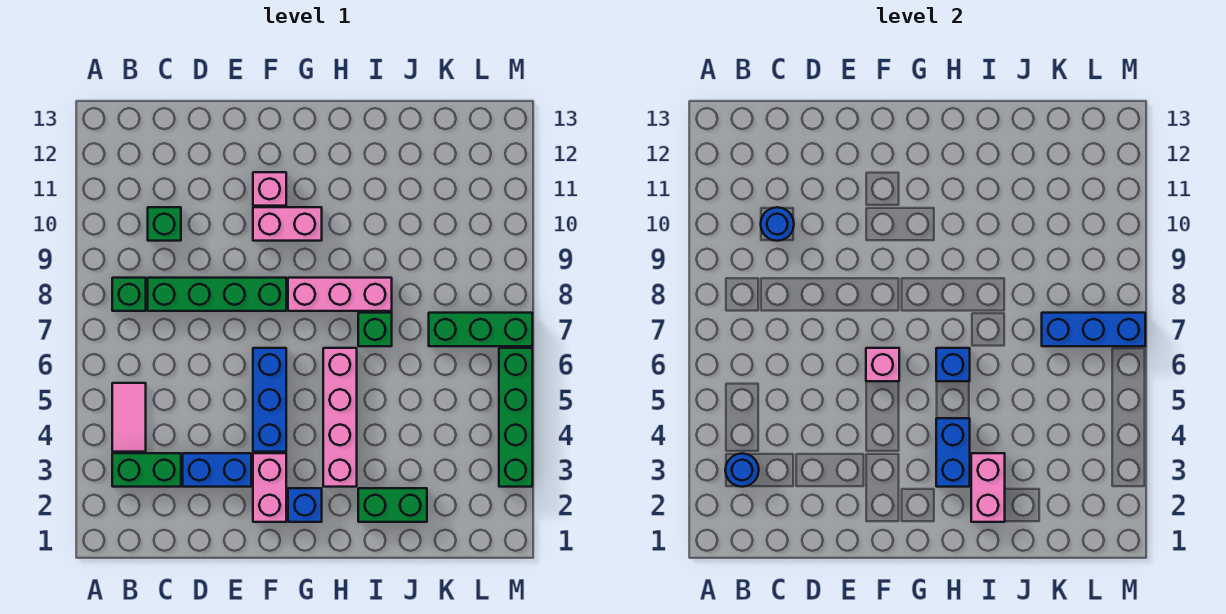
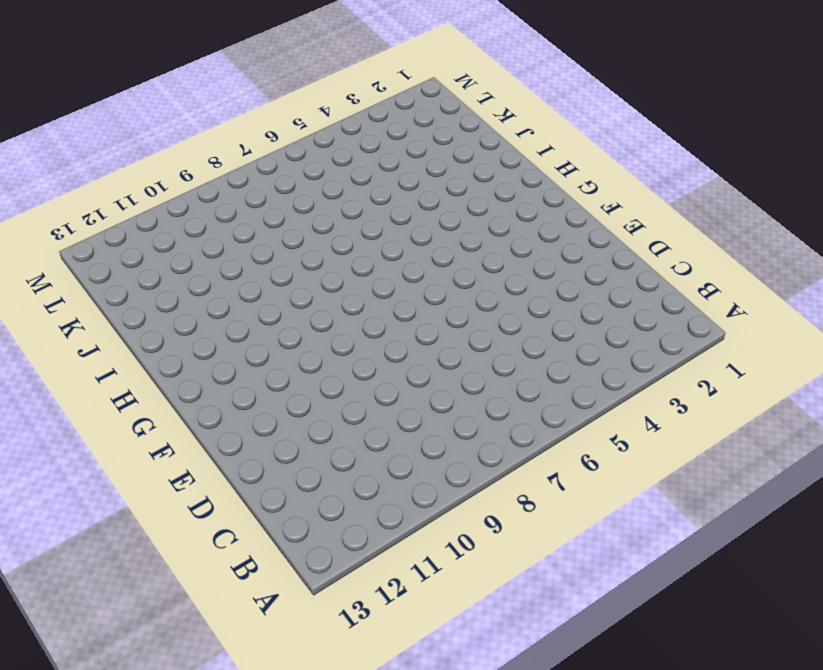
none -> green 1x2 brick [112,453,181,487]
none -> pink 1x2 tile [112,383,146,452]
none -> green 1x1 brick [112,278,146,311]

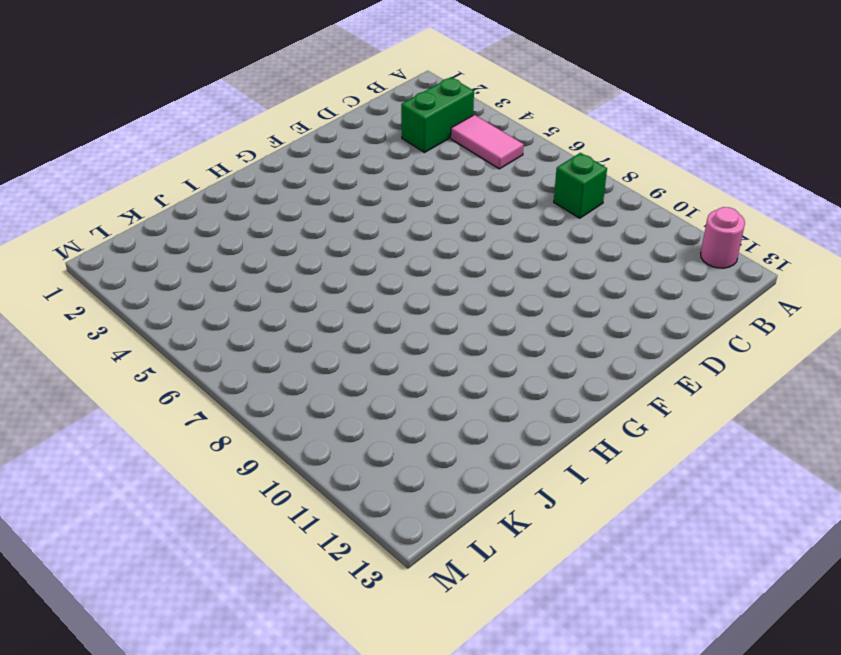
pink 1x1 round brick [701,207,745,268] -> none
none -> green 1x4 brick [148,278,286,311]
none -> green 1x1 brick [148,207,181,241]
none -> blue 1x2 brick [183,453,251,487]

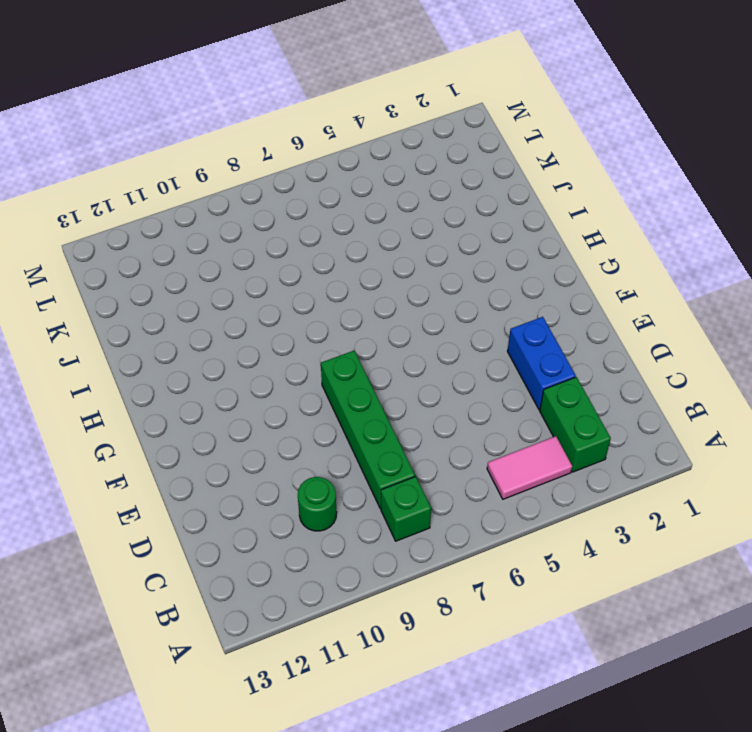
green 1x1 round brick [298,477,337,531] -> green 1x1 brick [148,207,181,241]
none -> pink 1x2 brick [253,453,286,522]
none -> blue 1x3 brick [253,348,286,452]
none -> pink 1x2 brick [253,207,322,241]

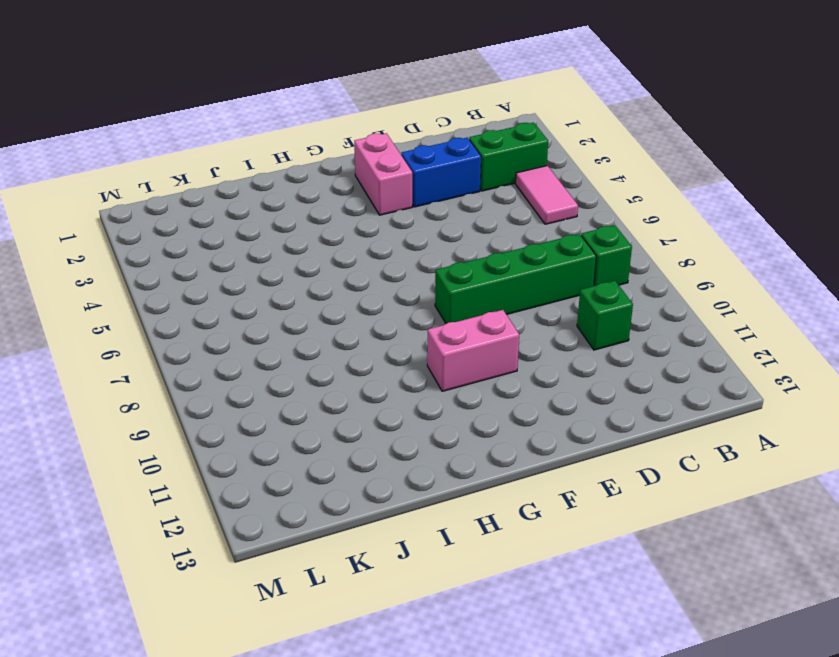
none -> blue 1x3 brick [253,348,286,452]
none -> pink 1x1 brick [253,172,286,206]
none -> blue 1x1 brick [288,488,322,522]

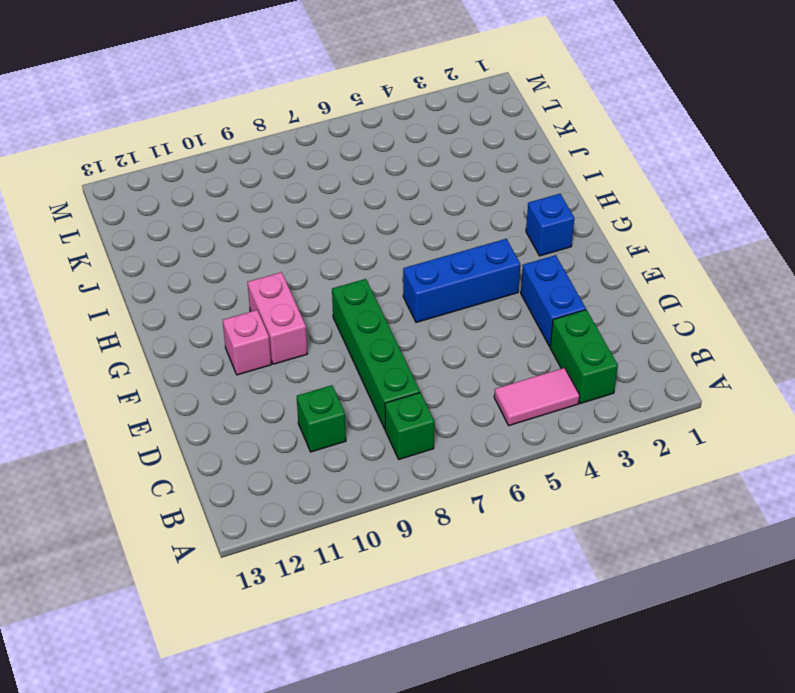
none -> pink 1x2 brick [253,453,286,522]
none -> pink 1x3 brick [288,278,392,311]
none -> pink 1x4 brick [323,348,357,487]

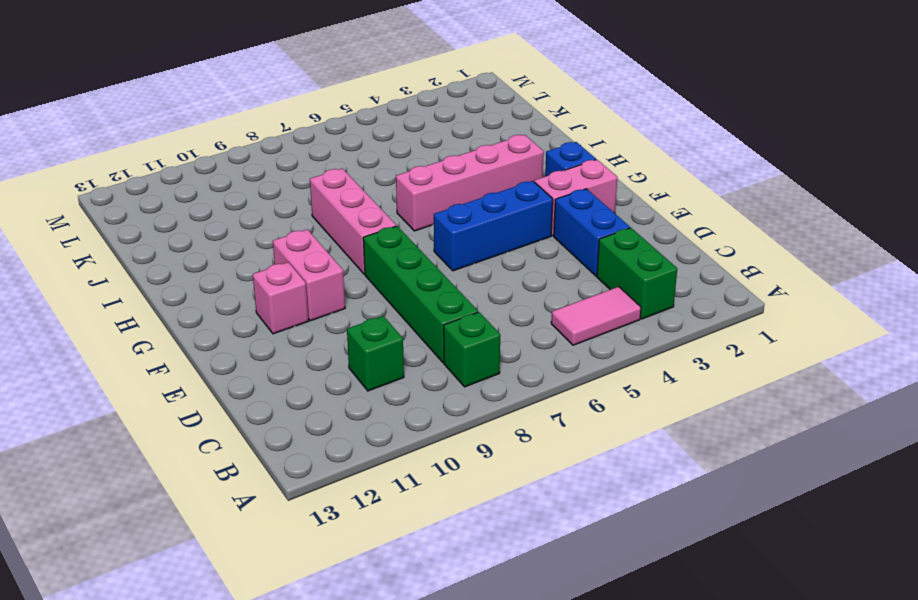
none -> green 1x2 brick [358,488,427,522]
none -> green 1x1 brick [358,313,392,346]
none -> green 1x3 brick [429,313,532,346]

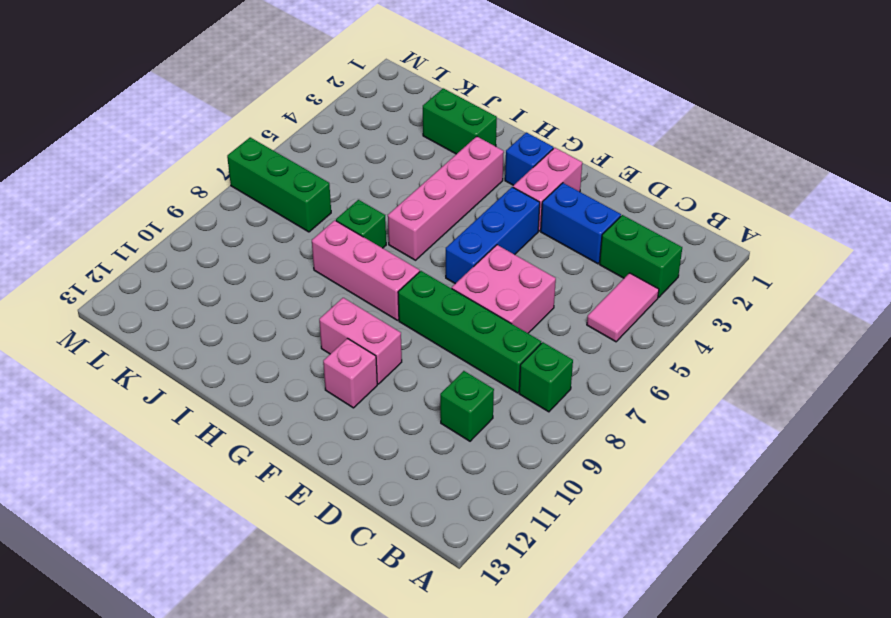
pink 2x2 brick [452,245,556,333] -> none
none -> green 1x4 brick [499,348,532,487]
none -> blue 1x1 round brick [725,453,759,487]
none -> blue 1x1 round brick [761,207,794,241]

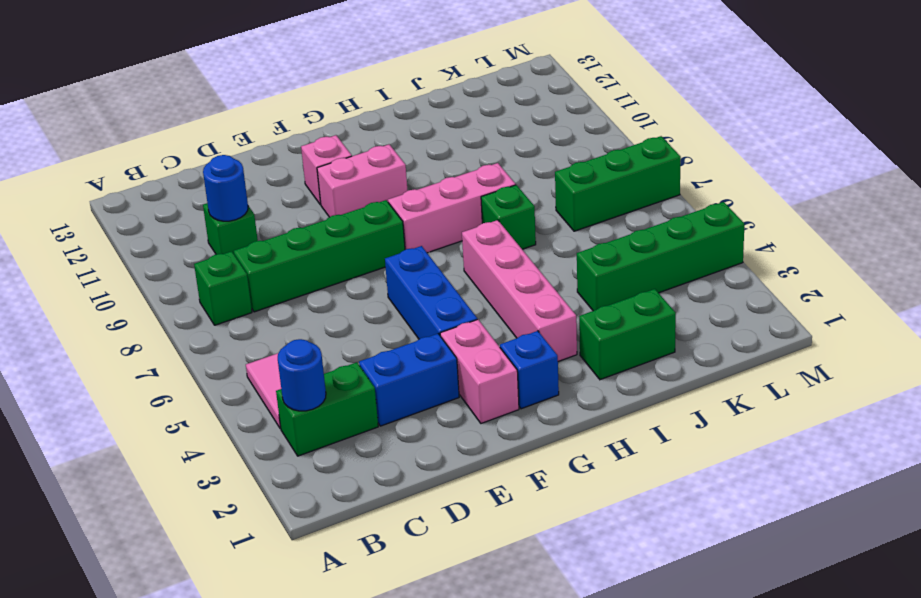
green 1x4 brick [577,202,744,311] -> green 1x4 brick turned to [499,348,532,487]
none -> pink 1x1 brick [866,348,899,381]
none -> blue 1x2 brick [936,418,970,487]
none -> blue 1x1 brick [936,348,970,381]

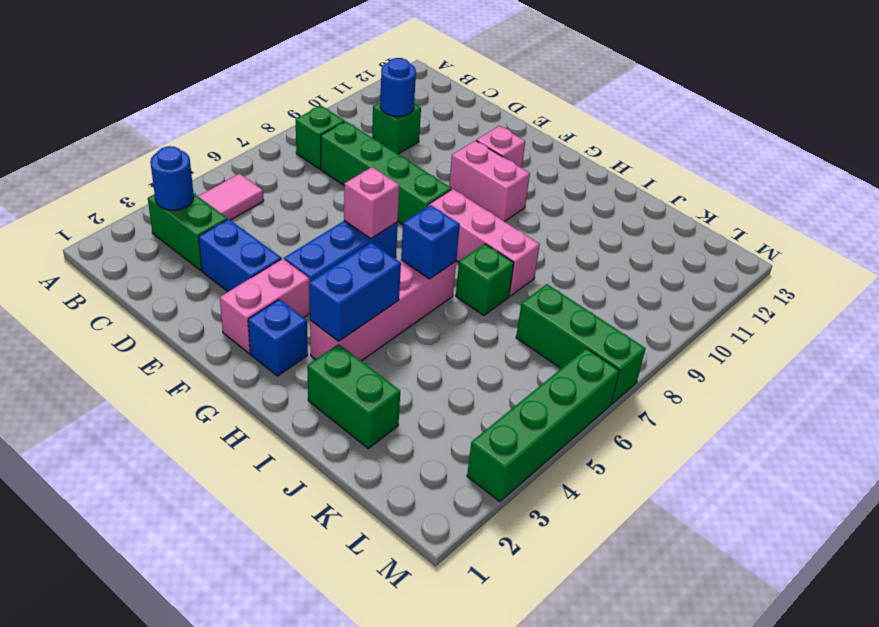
none -> pink 1x2 brick [971,453,1005,522]
none -> blue 1x3 brick [1042,313,1145,346]

